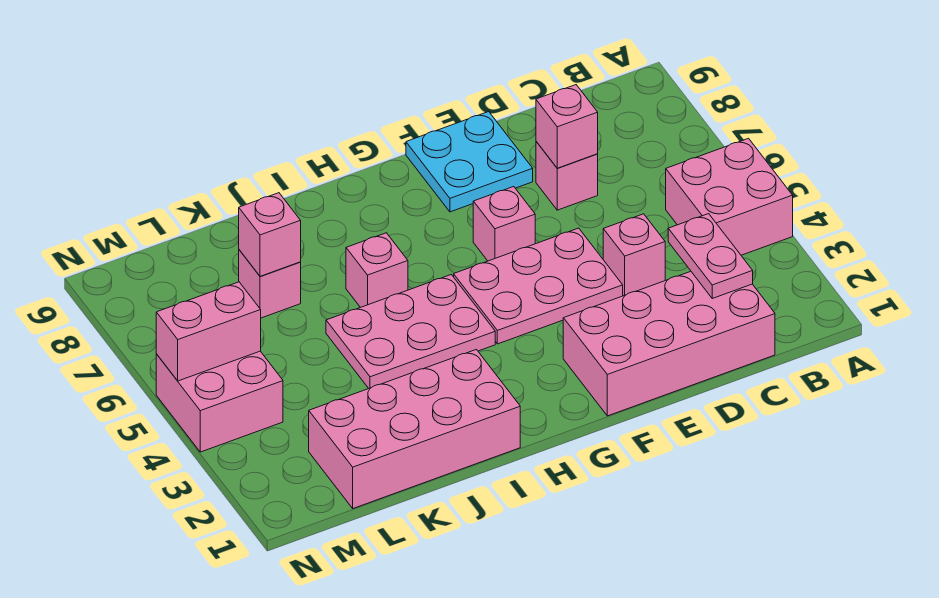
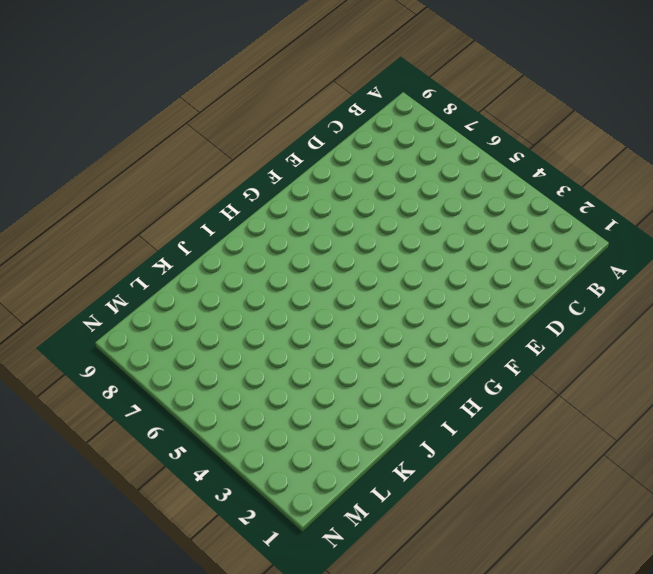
none -> pink 2x2 brick [666,138,793,255]
none -> pink 2x4 brick [563,271,775,416]
none -> pink 1x1 brick [603,214,665,296]

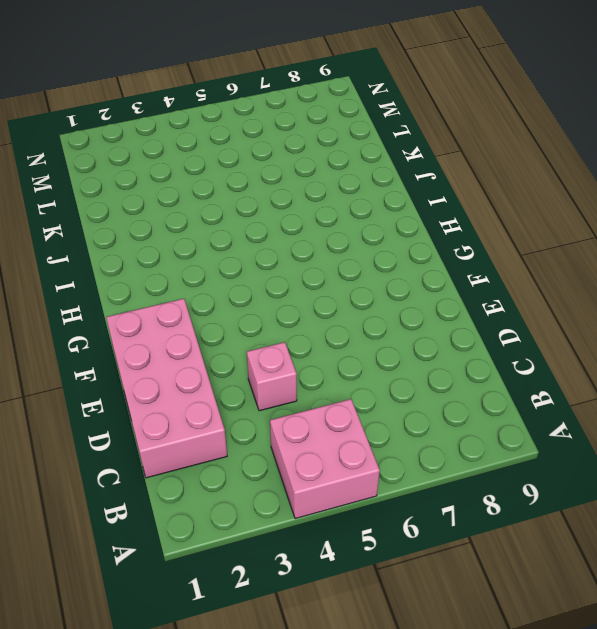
none -> pink 1x1 brick [536,142,598,210]
none -> pink 2x3 plate [454,228,623,344]
none -> cyan 2x2 plate [406,112,533,212]

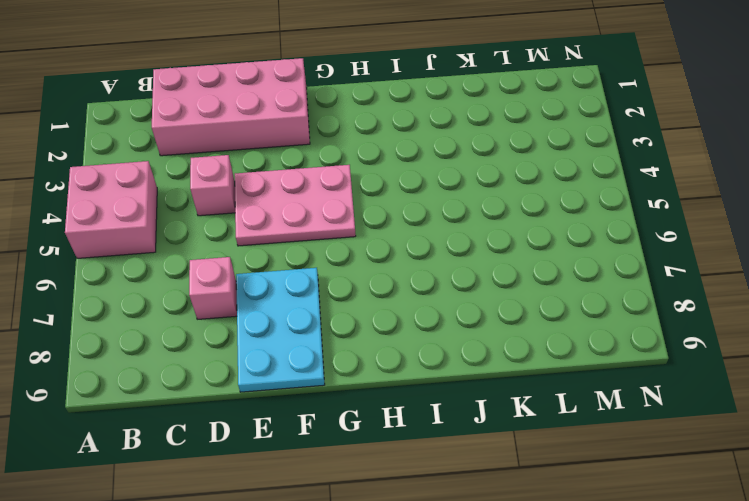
cyan 2x3 plate [236,268,325,392] -> cyan 2x2 plate [406,112,533,212]
none -> pink 1x1 brick [473,187,535,261]
none -> pink 2x3 plate [326,275,495,388]
none -> pink 2x4 brick [309,349,520,508]

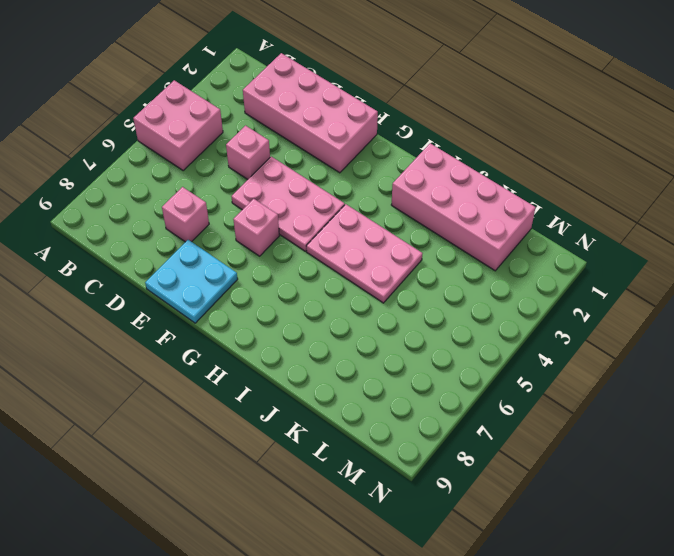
none -> pink 1x1 brick [346,233,408,308]
none -> pink 1x1 brick [239,250,301,318]
none -> pink 2x2 brick [156,351,283,452]

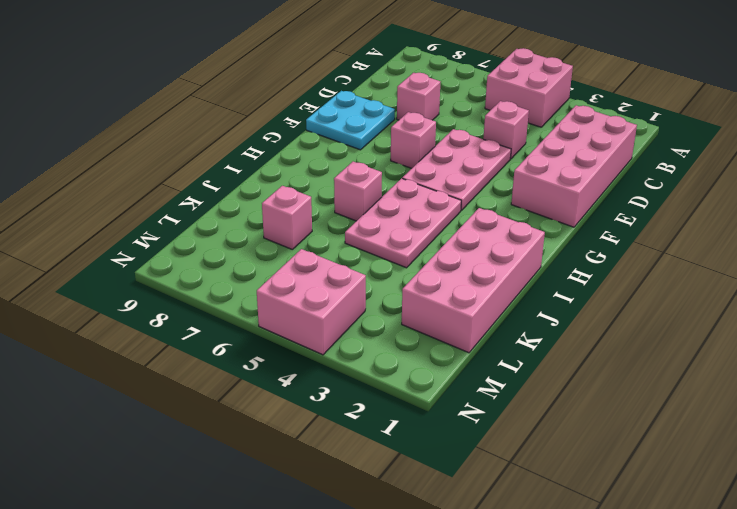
none -> pink 1x2 plate [668,214,753,298]
none -> pink 1x1 brick [536,85,598,168]
none -> pink 1x1 brick [239,193,301,277]

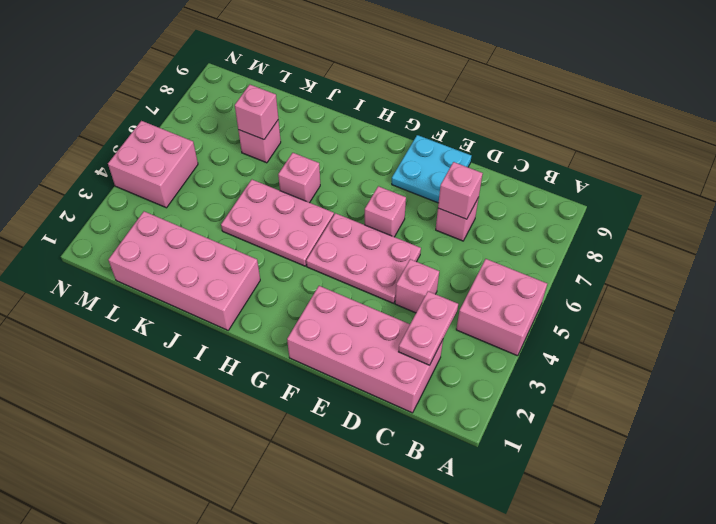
none -> pink 1x2 brick [156,282,261,381]

